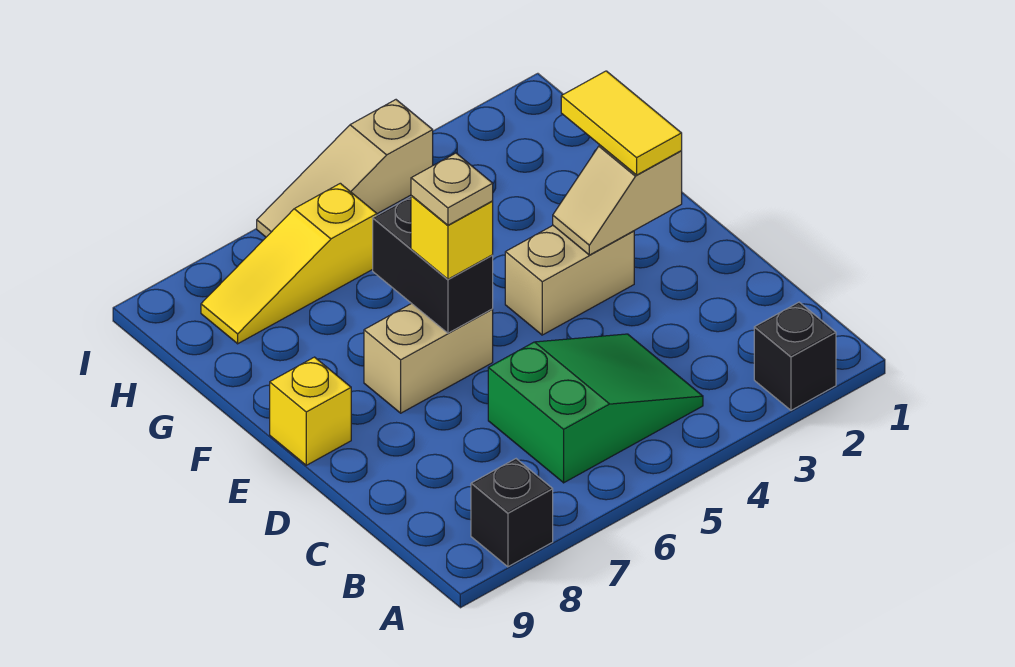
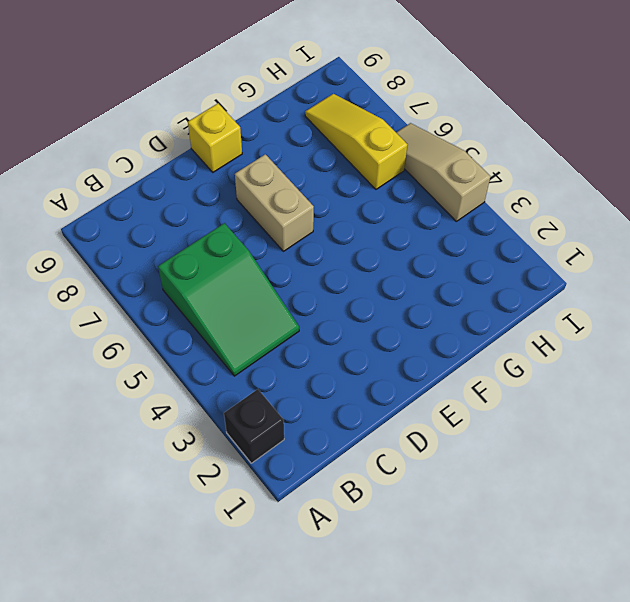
none -> black 1x1 brick [471,459,553,567]
none -> tan 1x2 brick [505,226,634,335]
none -> tan 1x2 slope [553,145,682,255]

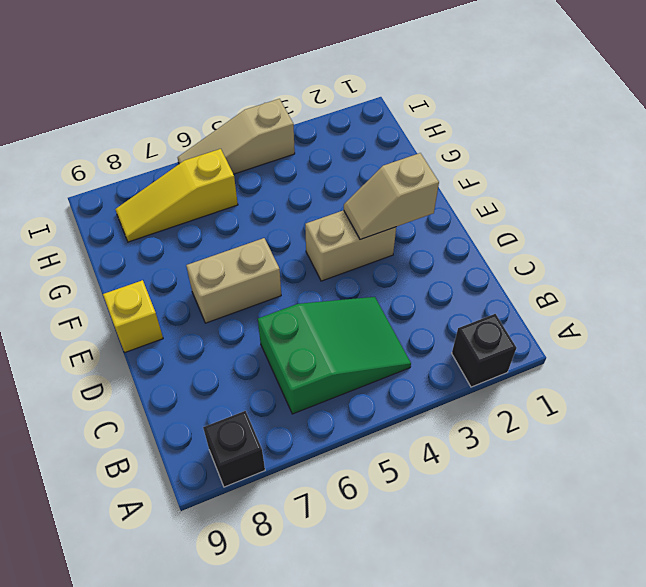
none -> black 1x2 brick [373,197,493,333]
none -> yellow 1x2 tile [561,71,682,175]
none -> yellow 1x1 brick [411,196,493,279]

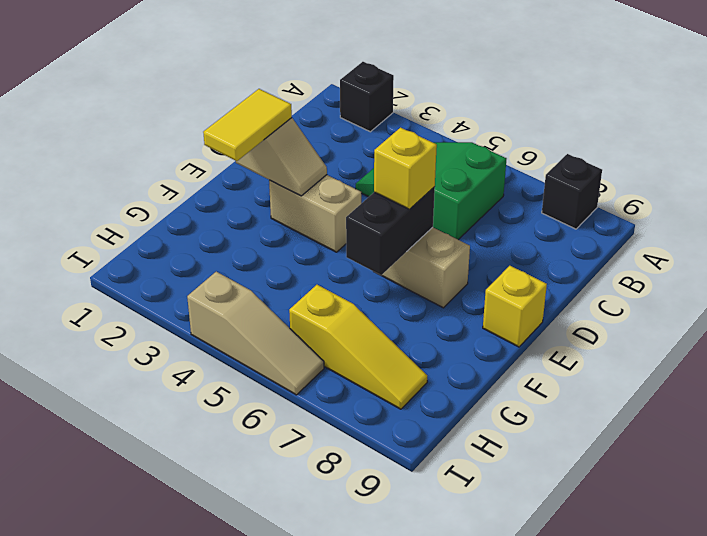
none -> tan 1x1 plate [411,153,493,225]

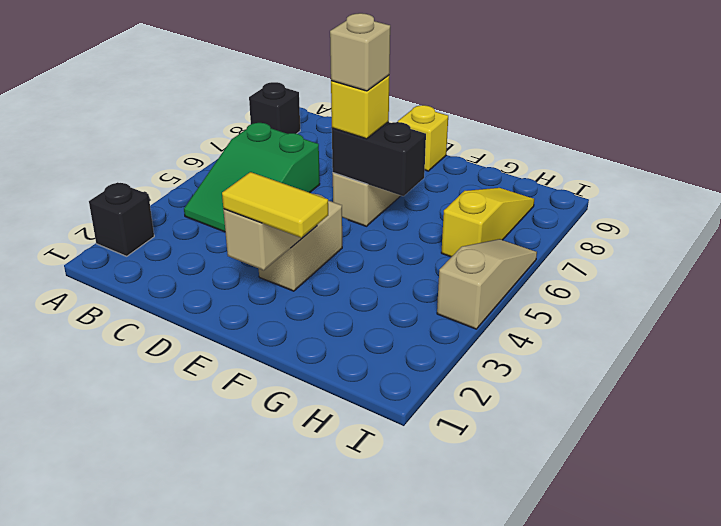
tan 1x1 brick [330,13,390,91] -> tan 1x1 plate [411,153,493,225]

